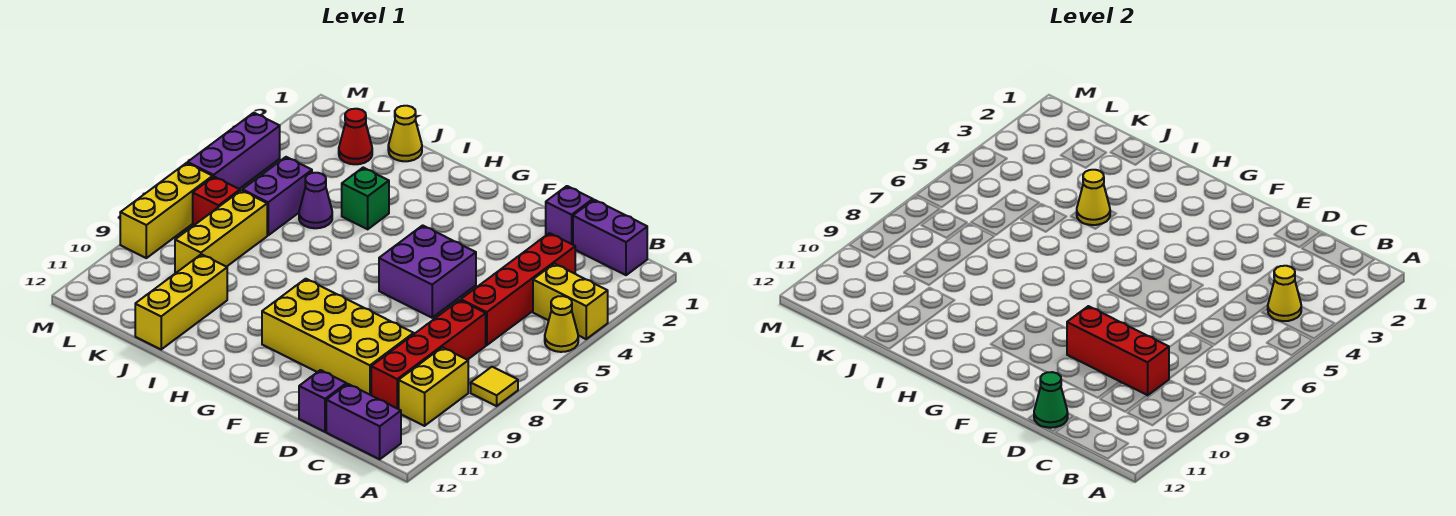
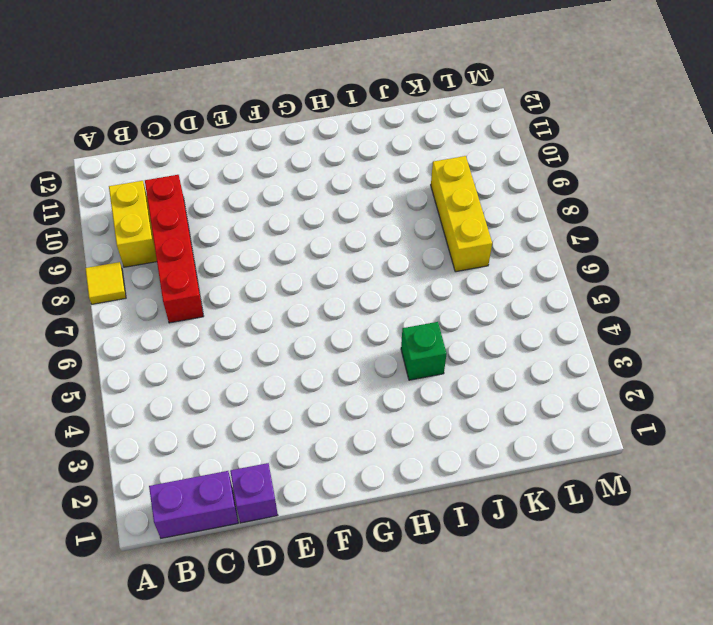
none -> yellow 1x2 brick [533,264,608,339]
none -> yellow 1x1 cone [545,296,578,352]
none -> purple 1x2 brick [326,384,401,459]

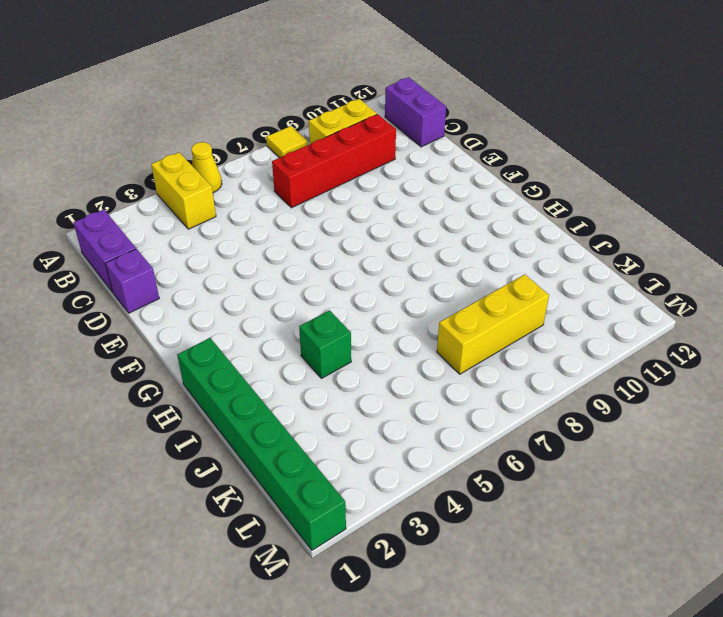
green 1x6 brick [177,338,346,550] -> yellow 1x1 cone [388,106,422,161]
none -> red 1x4 brick [461,233,575,345]
none -> yellow 2x4 brick [262,279,414,395]
none -> purple 1x1 brick [299,370,346,432]

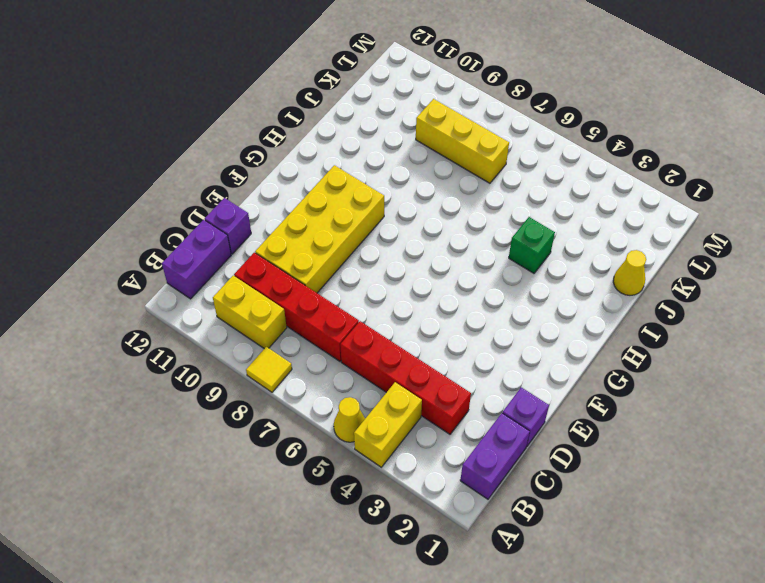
none -> purple 2x2 brick [379,225,476,318]
none -> purple 1x1 cone [299,173,332,228]
none -> yellow 1x3 brick [135,254,227,349]

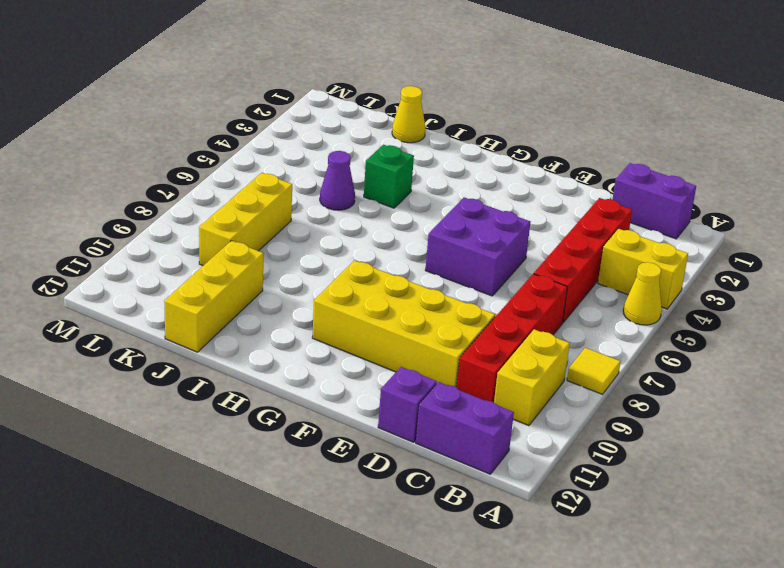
none -> purple 1x1 brick [546,186,593,245]
none -> red 1x1 cone [339,109,372,164]
none -> purple 1x2 brick [242,157,312,235]

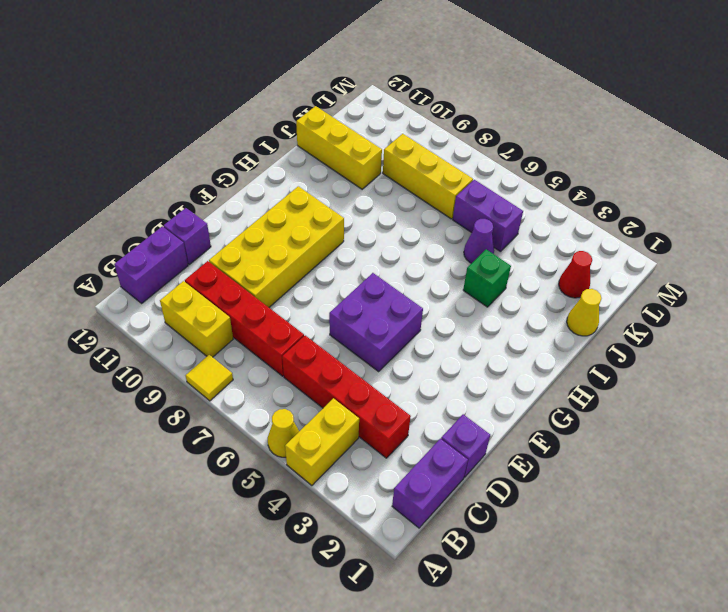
none -> red 1x1 brick [193,177,240,226]
none -> purple 1x3 brick [188,113,280,189]
none -> yellow 1x3 brick [120,163,213,258]

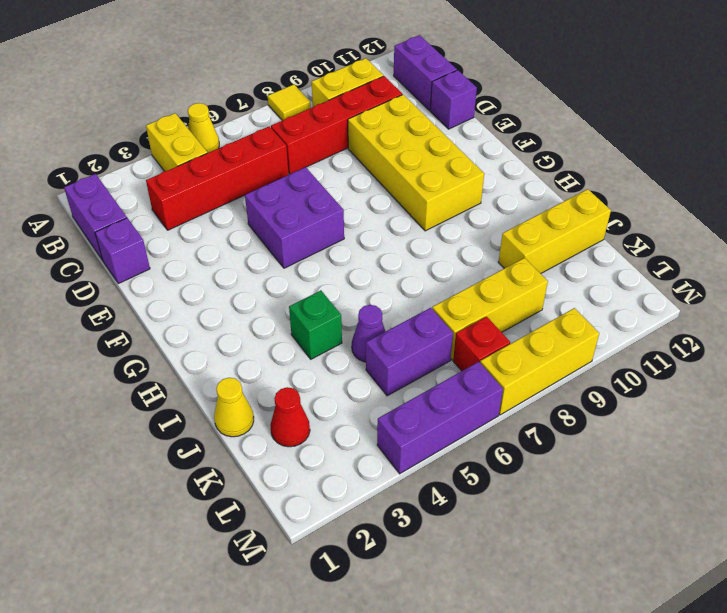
none -> yellow 1x1 cone [1267,266,1301,321]
none -> red 1x3 brick [1067,306,1169,395]
none -> green 1x1 cone [1034,372,1068,428]

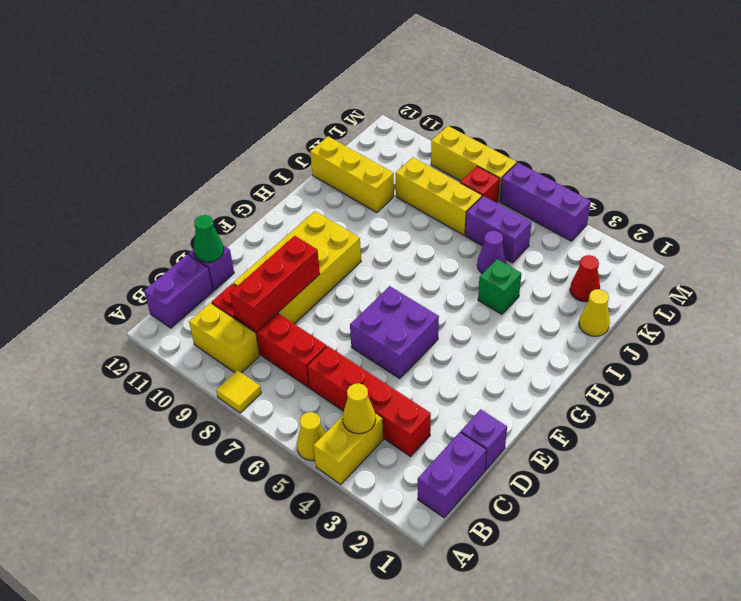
none -> yellow 1x1 cone [1077,170,1110,225]

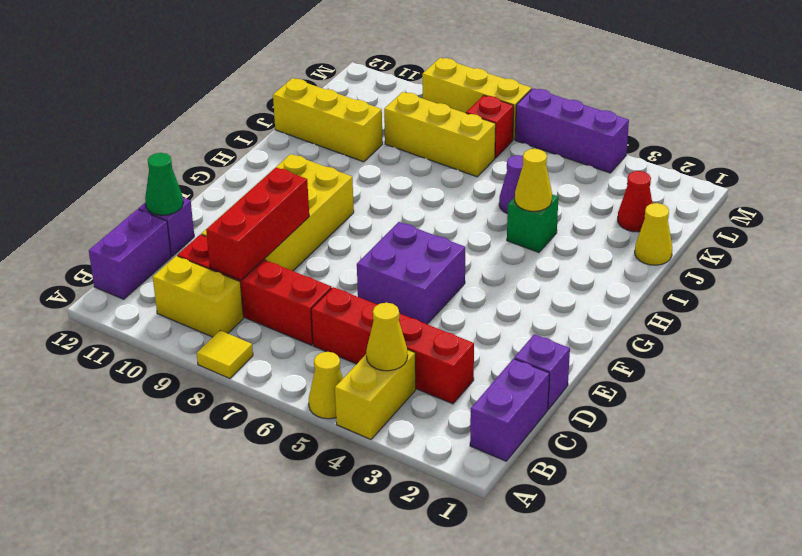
none -> purple 1x2 brick [242,157,312,235]

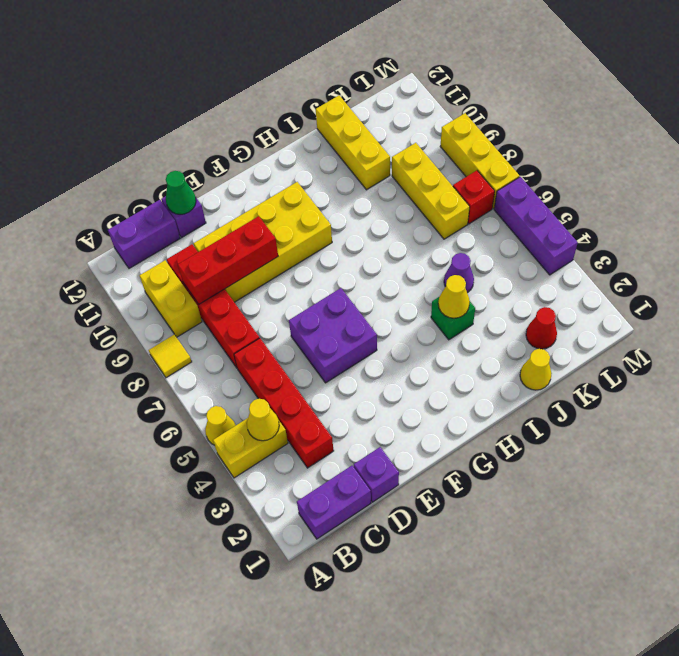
none -> purple 1x2 brick [242,157,312,235]

